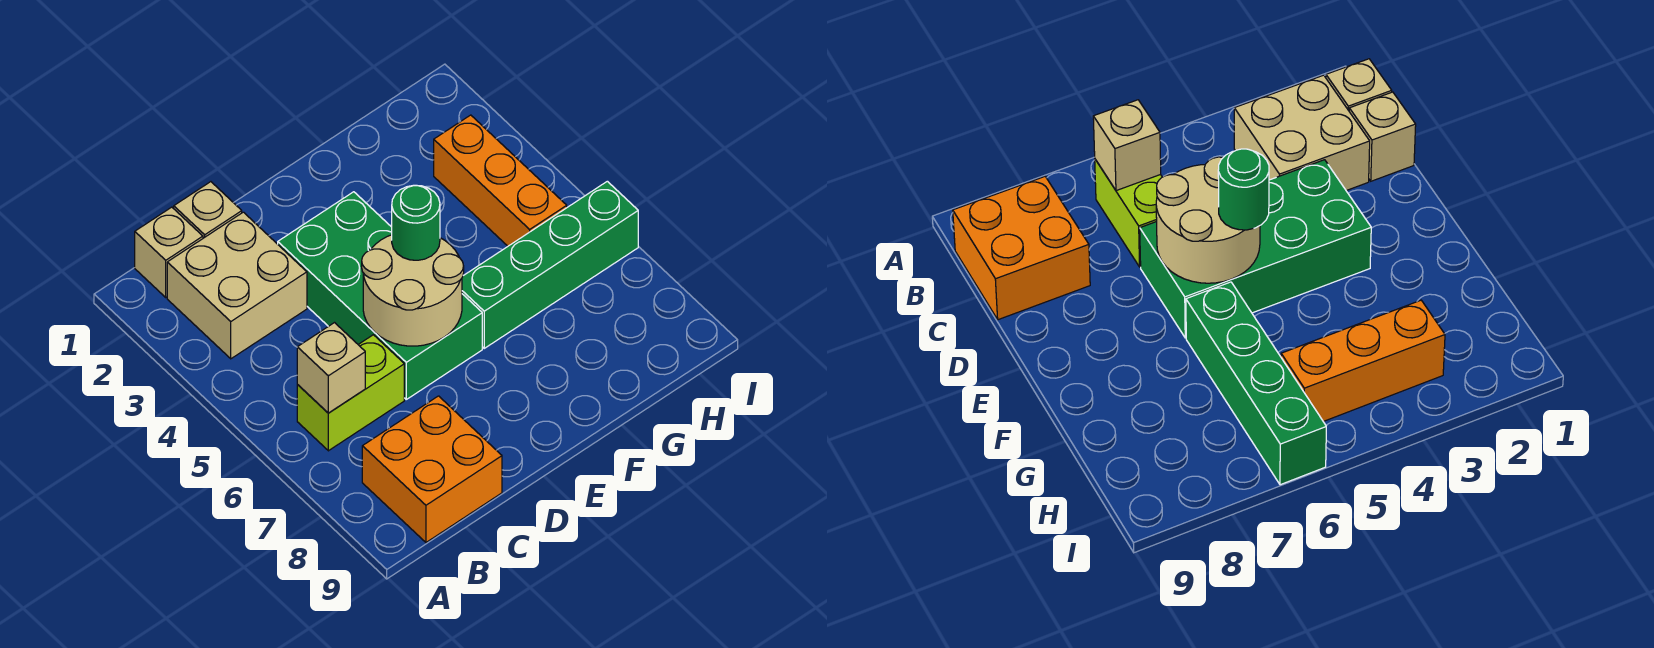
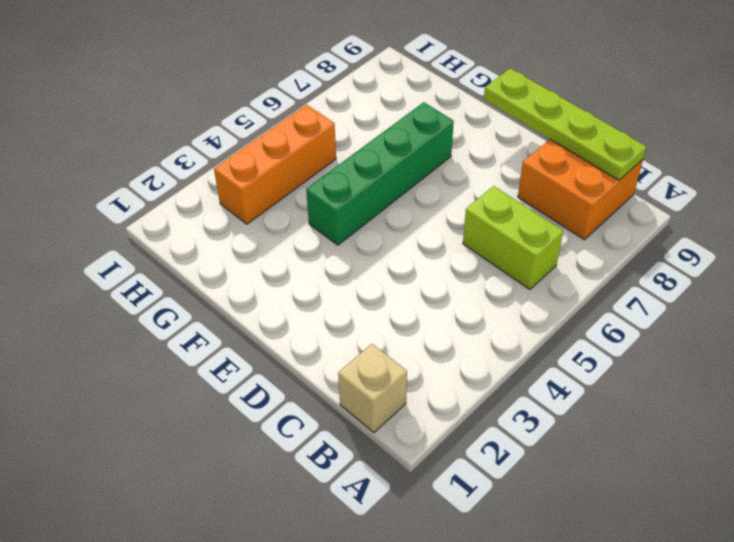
lime 1x4 plate [484,68,646,180] -> none
green 1x4 brick [306,102,454,245] -> green 1x4 brick turned to [462,181,638,348]
none -> tan 2x2 brick [167,212,307,359]
none -> tan 1x1 brick [174,182,242,238]

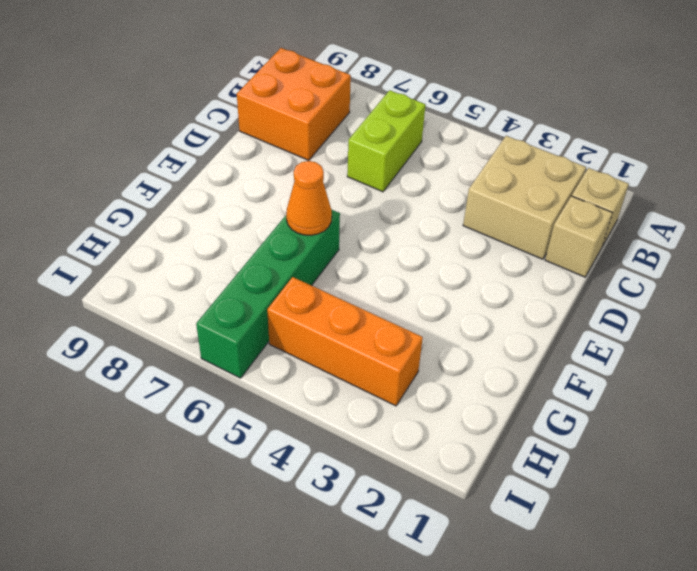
orange 1x1 cone [286,161,332,235] -> none
none -> green 2x4 brick [278,192,482,399]
none -> tan 1x1 brick [297,323,365,413]

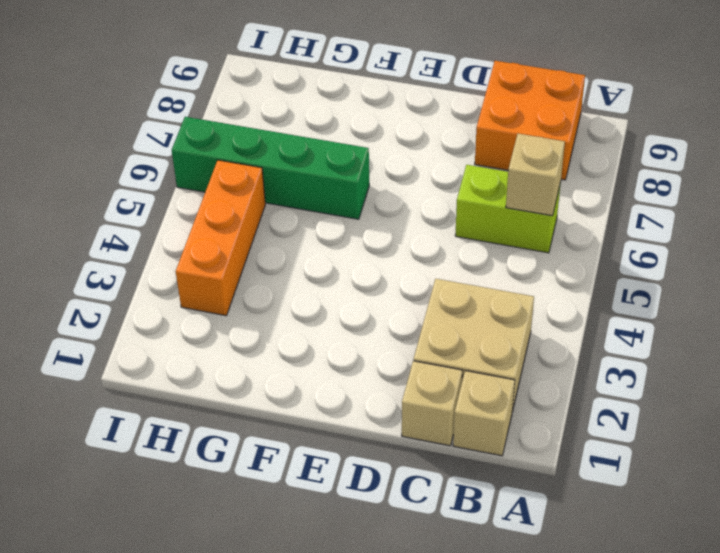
none -> green 2x4 brick [278,192,482,399]
none -> tan 2x2 round brick [362,235,464,346]

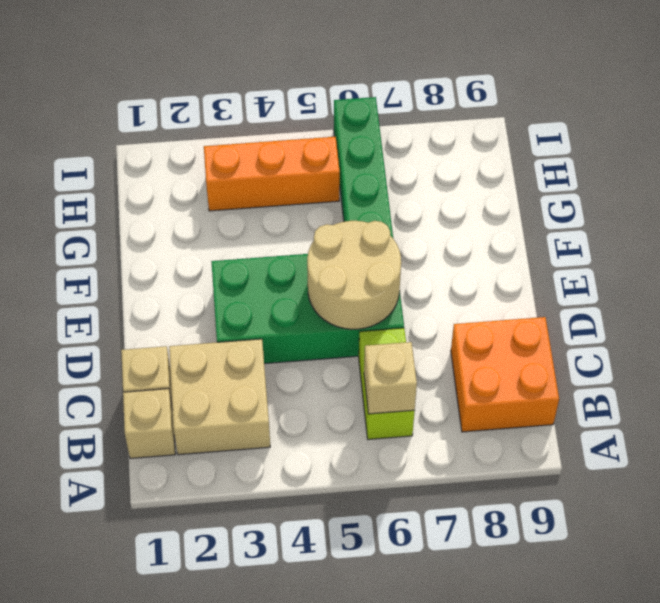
none -> green 1x1 round brick [392,185,440,260]

